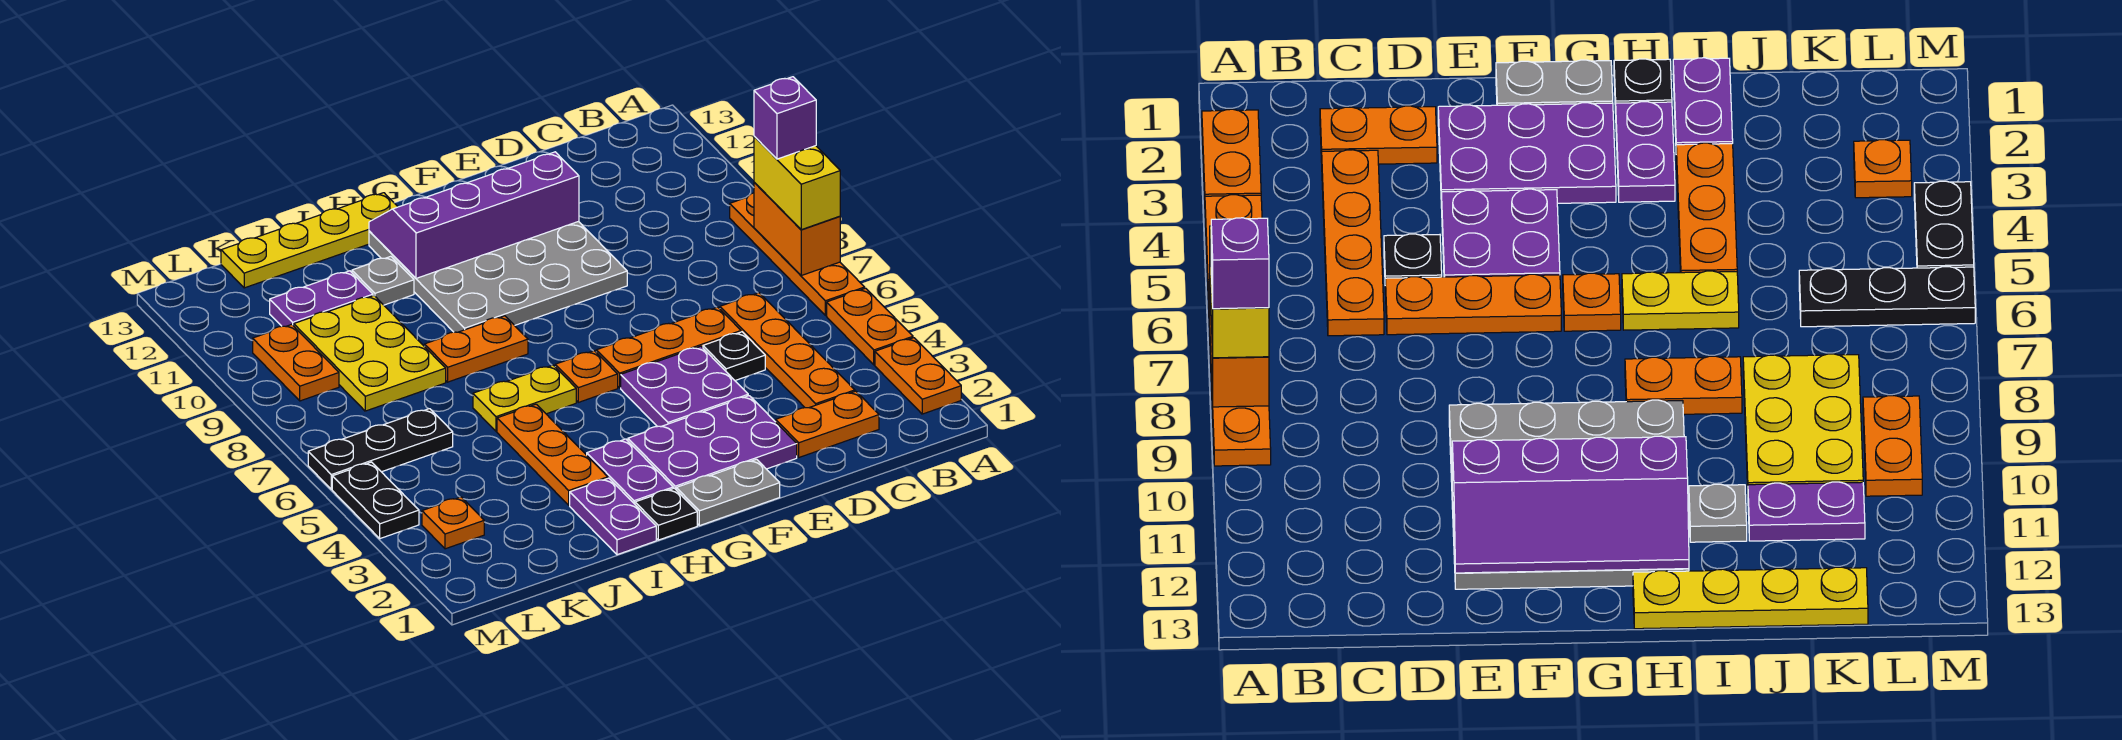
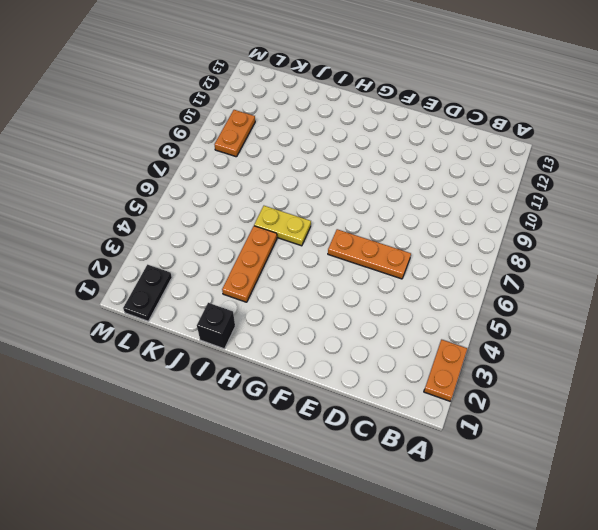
black 1x1 brick [197,303,235,349] -> purple 1x2 plate [570,478,656,555]
black 1x2 plate [123,265,172,321] -> black 1x2 plate moved to [332,462,419,539]
none -> orange 1x2 plate [827,288,913,365]
none -> orange 1x4 plate [730,193,865,316]
none -> orange 1x2 plate [776,391,879,457]
none -> orange 1x4 plate [720,293,855,408]

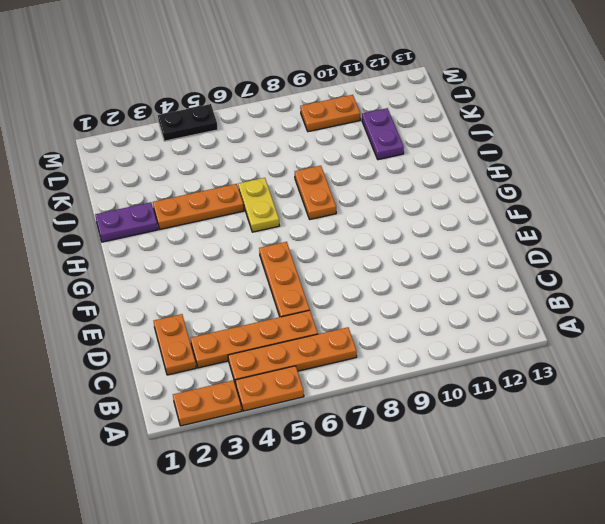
orange 1x4 plate [228,327,357,385] -> orange 1x4 plate moved to [730,193,865,316]
none -> black 1x1 plate [703,332,765,380]
none -> purple 2x3 plate [628,396,797,489]
none -> purple 2x2 plate [621,346,748,427]
none -> grey 4x4 plate [369,221,627,332]

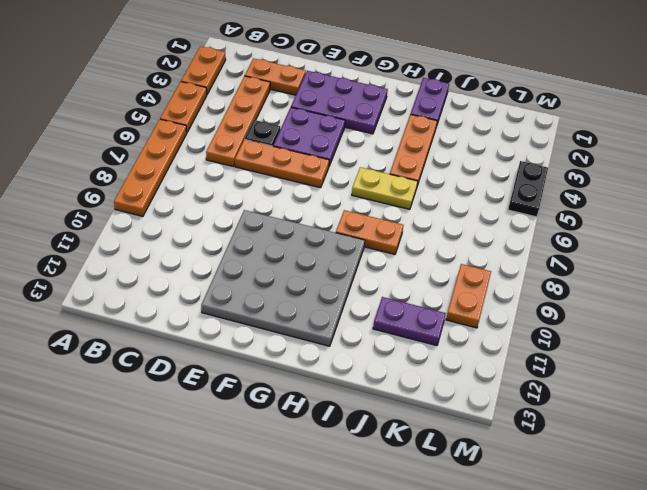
none -> grey 1x2 plate [676,459,780,526]
none -> orange 1x1 plate [555,351,618,402]
none -> black 1x1 plate [635,488,697,540]
none -> purple 1x2 plate [587,439,673,504]

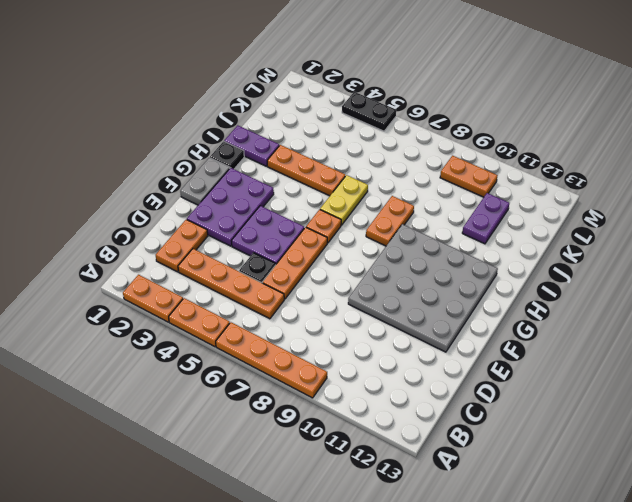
none -> purple 1x2 plate [587,439,673,504]
none -> yellow 1x4 plate [221,193,398,288]
none -> grey 1x1 plate [352,256,414,305]
none -> yellow 2x3 plate [294,296,446,411]

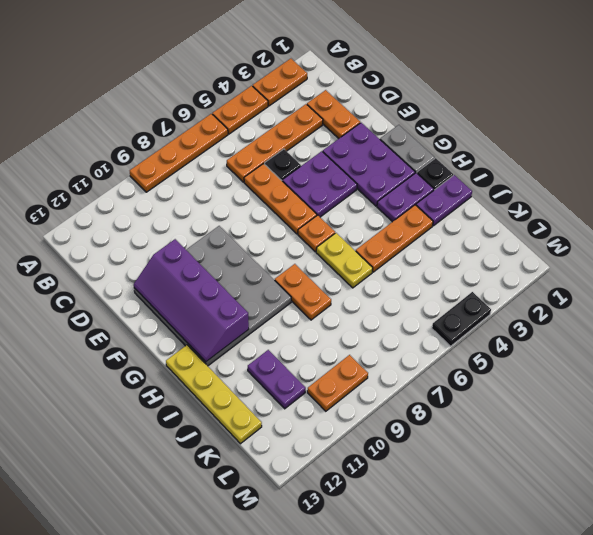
none -> grey 1x1 plate [352,256,414,305]
none -> yellow 2x3 plate [294,296,446,411]
none -> black 1x3 plate [308,409,453,489]
none -> orange 1x1 plate [422,497,484,549]

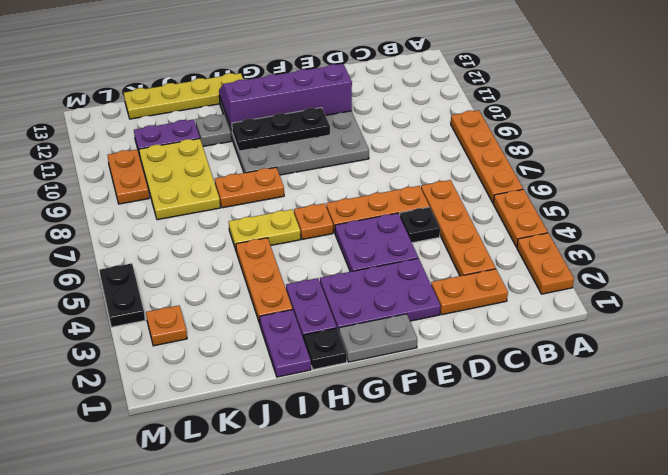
black 1x3 plate [232,108,330,151] -> black 1x3 plate moved to [308,409,453,489]
none -> orange 1x2 brick [754,182,840,276]
none -> yellow 1x2 brick [754,136,840,230]
none -> purple 1x1 brick [754,77,816,159]

